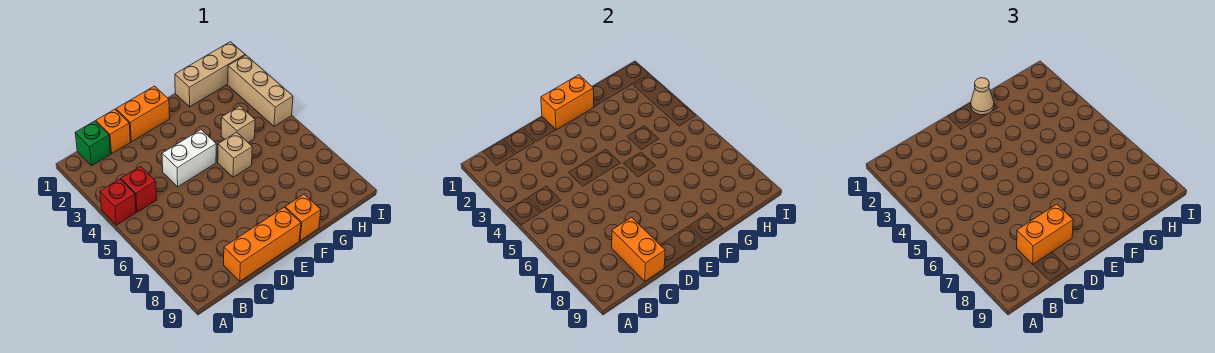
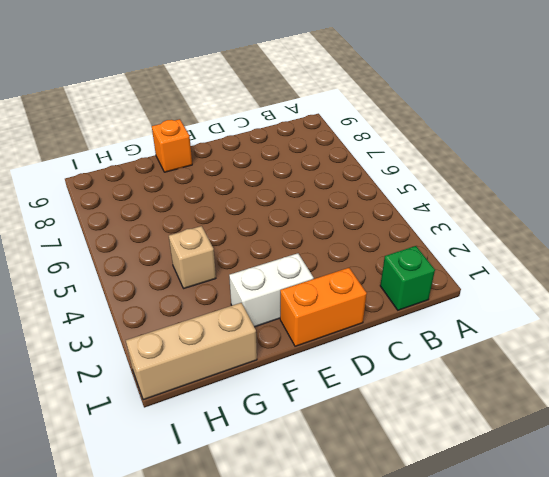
white 1x2 brick [229,253,314,327] -> white 1x2 brick moved to [162,130,216,187]
none -> red 1x1 brick [100,179,136,225]
none -> red 1x1 brick [121,166,157,212]
none -> orange 1x1 brick [96,109,131,153]

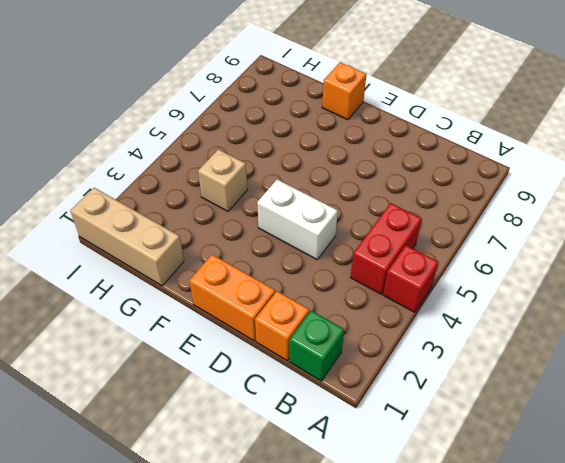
red 1x2 brick [350,203,422,294] -> red 1x1 brick [121,166,157,212]
none -> orange 1x3 brick [224,207,301,281]
none -> tan 1x1 brick [218,132,252,177]
none -> tan 1x3 brick [228,55,293,126]

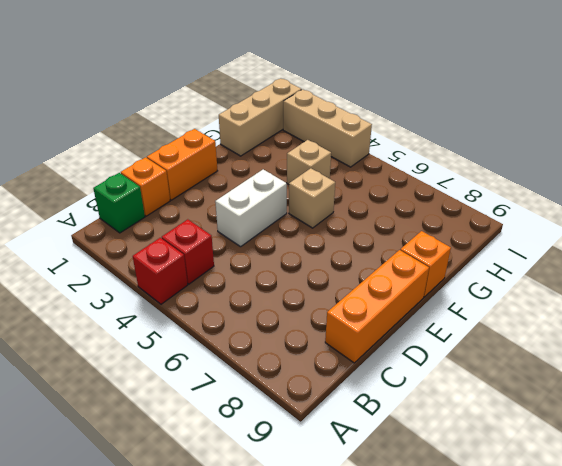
none -> orange 1x2 brick [612,217,665,281]
none -> orange 1x2 brick [541,75,594,130]
none -> orange 1x2 brick [1017,204,1073,264]

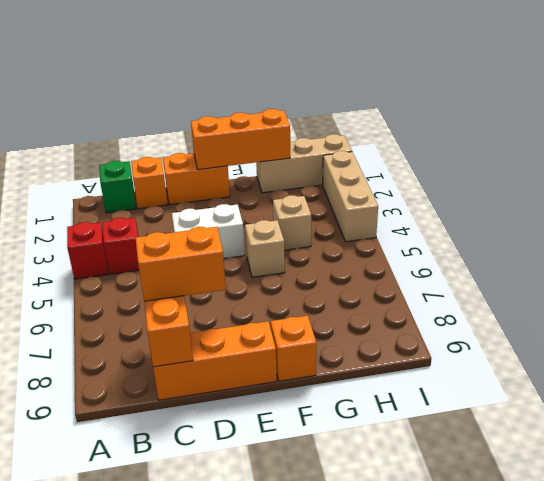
orange 1x3 brick [191,109,290,170] -> orange 1x2 brick [541,75,594,130]
none -> tan 1x1 cone [971,78,994,115]

